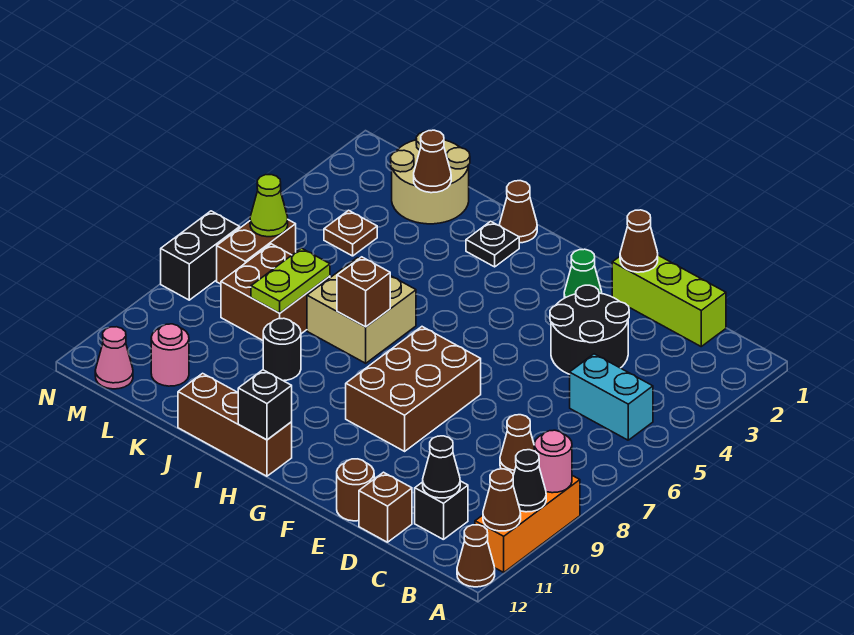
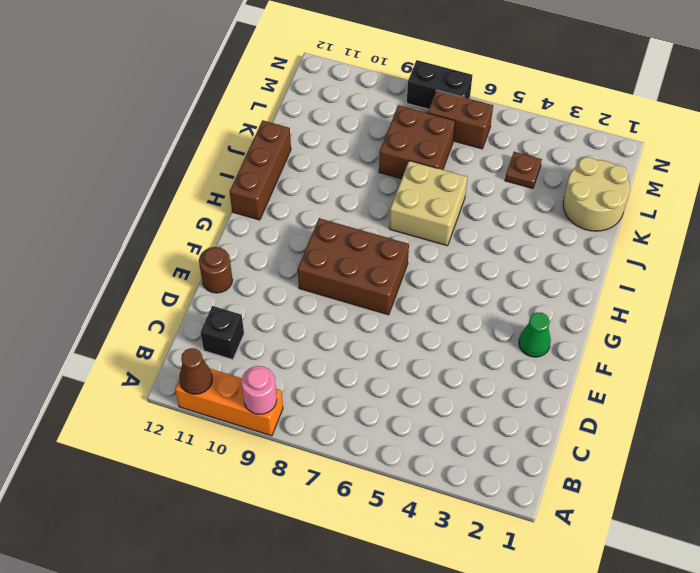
none -> brown 1x1 cone [457,525,495,587]
none -> cyan 1x2 brick [570,354,653,440]
none -> lime 1x3 brick [612,255,726,346]
none -> brown 1x1 cone [500,415,534,475]

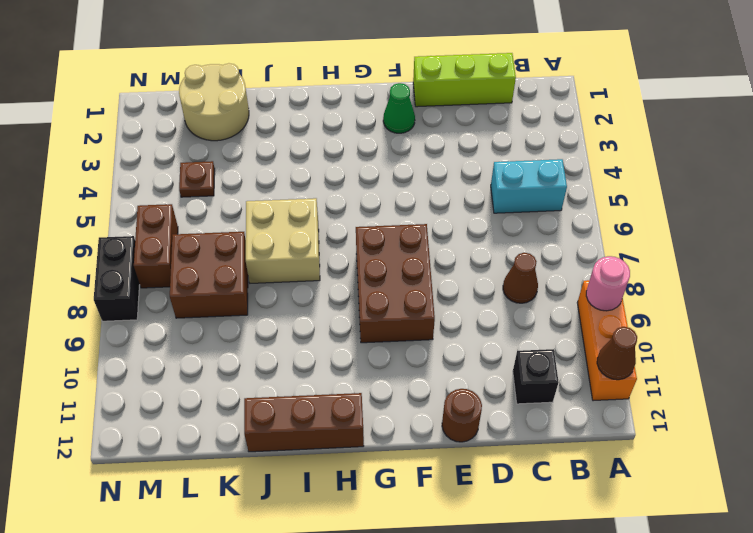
none -> brown 1x1 cone [457,525,495,587]
none -> black 2x2 round brick [550,285,629,374]
none -> brown 1x1 brick [359,472,412,542]
none -> brown 1x1 cone [500,181,537,243]

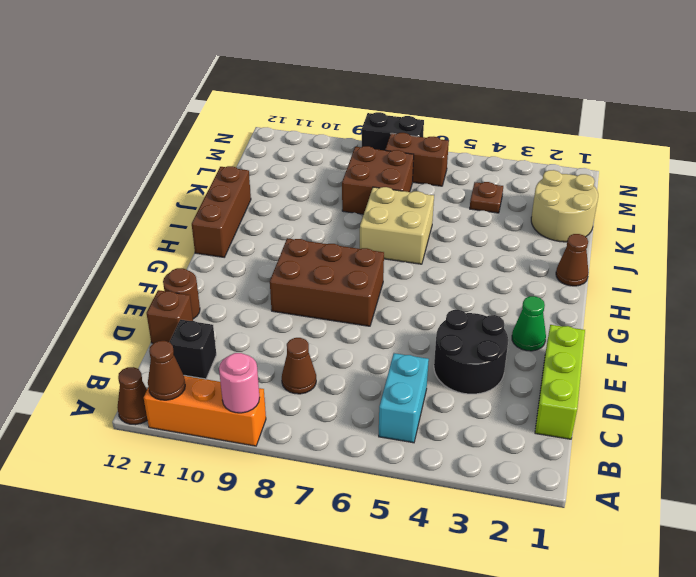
none -> black 1x1 plate [466,221,519,267]
none -> black 1x1 round brick [263,318,301,381]
none -> pink 1x1 round brick [151,324,189,386]
none -> pink 1x1 cone [95,327,133,389]

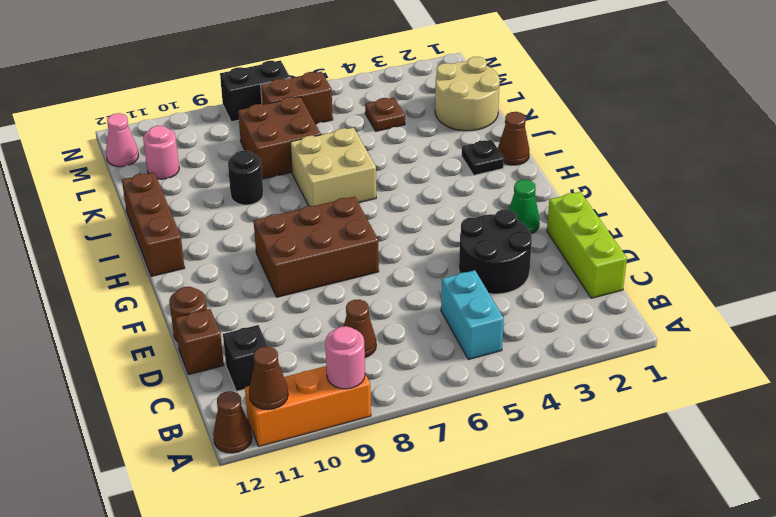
none -> black 1x1 cone [513,450,546,512]
none -> black 1x1 cone [423,436,460,498]
none -> brown 1x1 cone [620,210,658,272]
none -> black 1x1 brick [238,370,292,440]

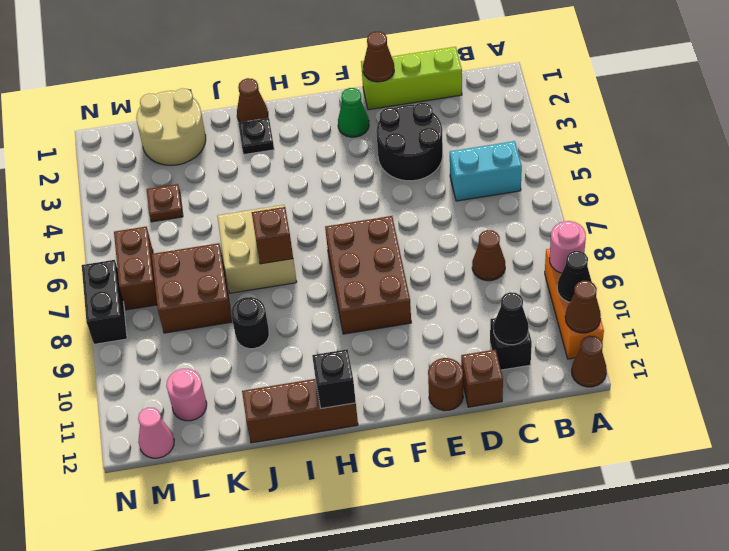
none -> brown 1x1 cone [414,130,451,193]
none -> lime 1x2 plate [251,248,330,313]
none -> lime 1x1 cone [250,175,288,237]

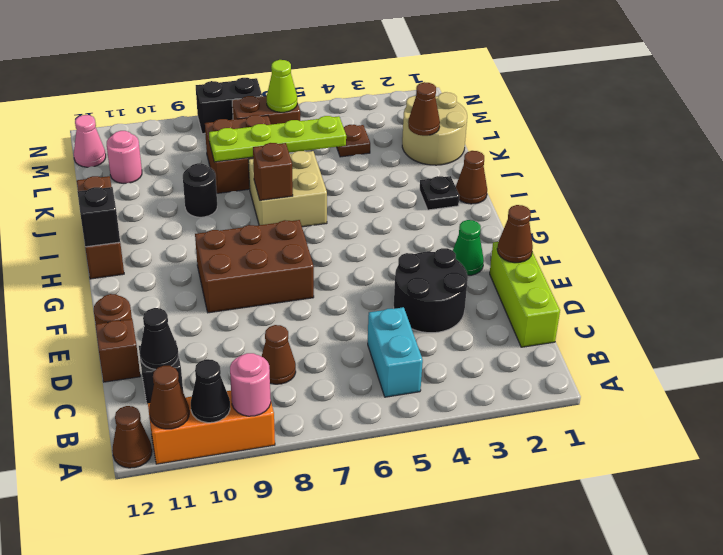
lime 1x4 plate [209,116,346,162] -> lime 1x2 plate [251,248,330,313]

